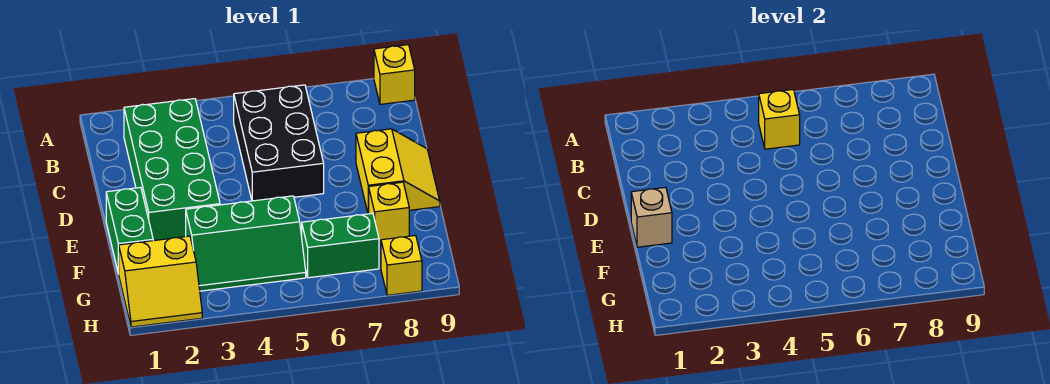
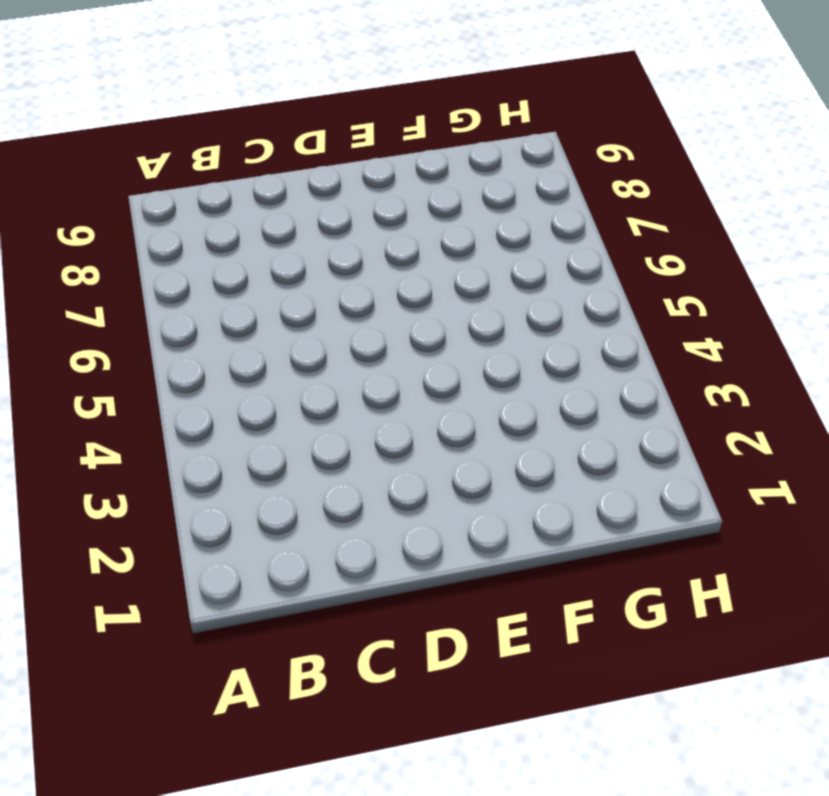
none -> yellow 1x1 brick [374,45,415,104]
none -> green 2x4 brick [124,99,220,241]
none -> black 2x3 brick [234,85,324,201]

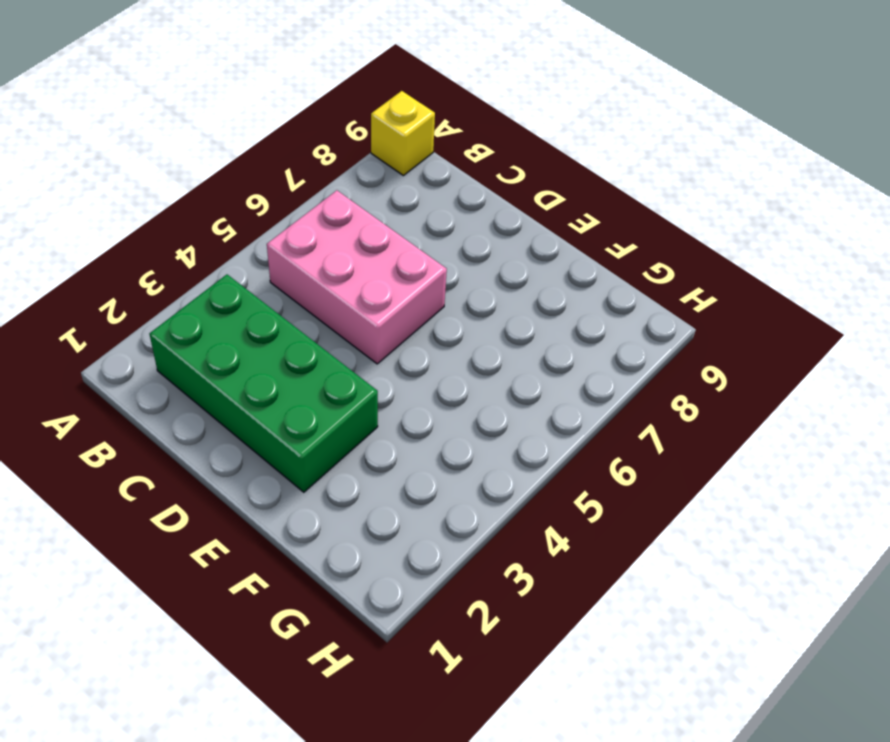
pink 2x3 brick [267,190,447,364] -> black 2x3 brick [234,85,324,201]
none -> yellow 2x2 slope [356,129,440,214]
none -> green 1x2 brick [106,187,153,274]
none -> green 2x3 slope [186,196,306,291]

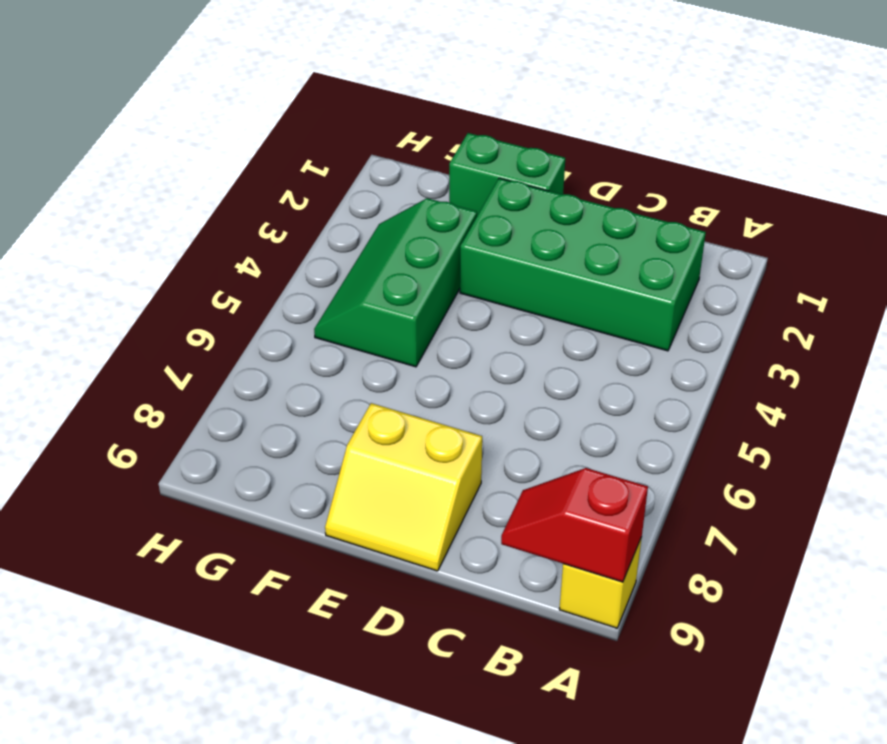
red 1x2 slope [501,468,648,582] -> none
none -> black 2x3 brick [234,85,324,201]
none -> yellow 1x1 brick [369,182,409,242]
none -> yellow 2x2 slope [119,236,202,327]

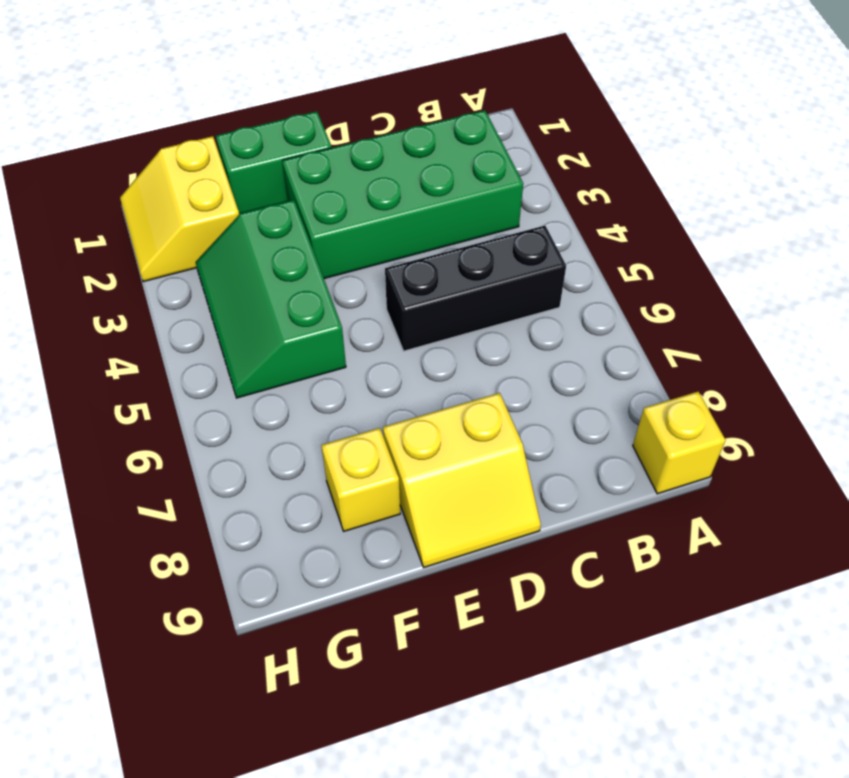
black 1x3 brick [385,226,566,351] -> black 2x3 brick [234,85,324,201]
none -> green 1x2 brick [302,213,379,278]
none -> yellow 1x1 brick [381,235,422,295]
none -> yellow 1x1 brick [759,90,800,149]

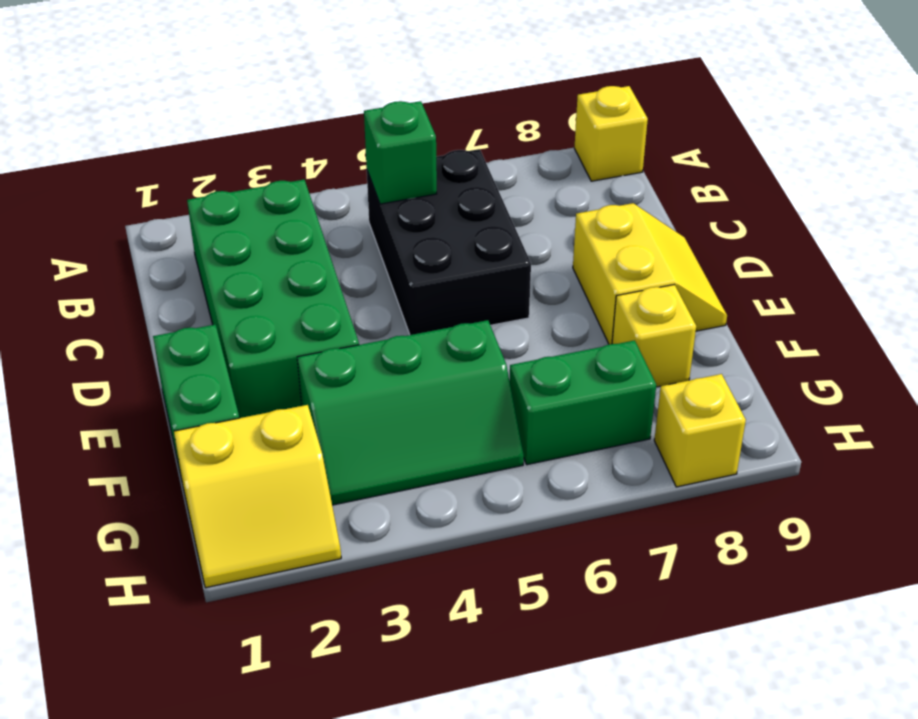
green 1x1 brick [364,101,437,204] -> yellow 1x1 brick [759,90,800,149]
none -> tan 1x1 brick [631,187,672,247]

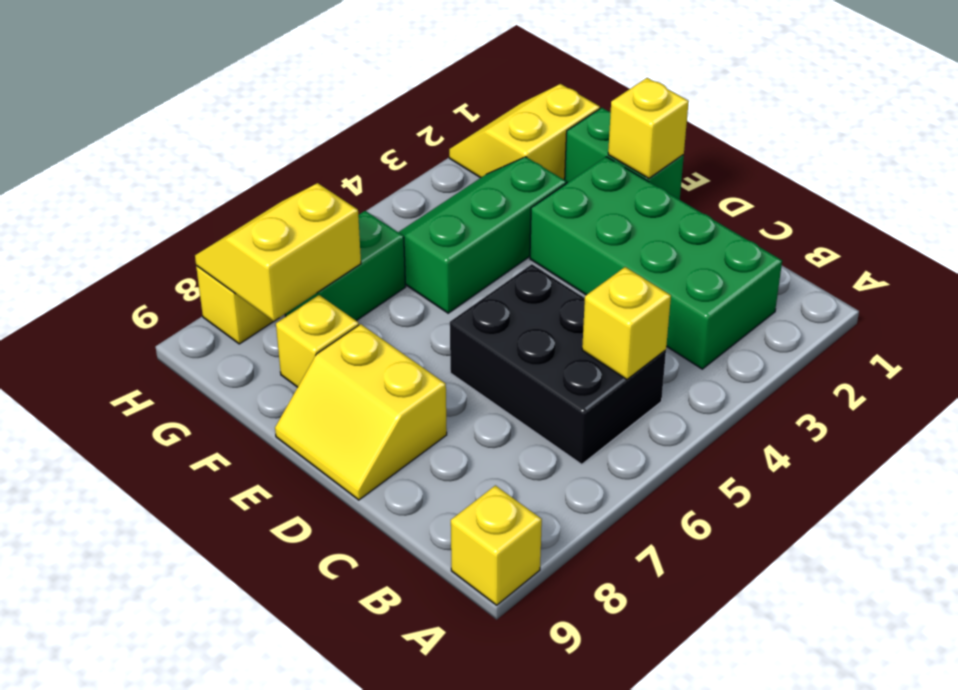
yellow 1x1 brick [608,78,689,178] -> tan 1x1 brick [631,187,672,247]
yellow 2x2 slope [195,183,361,321] -> none

